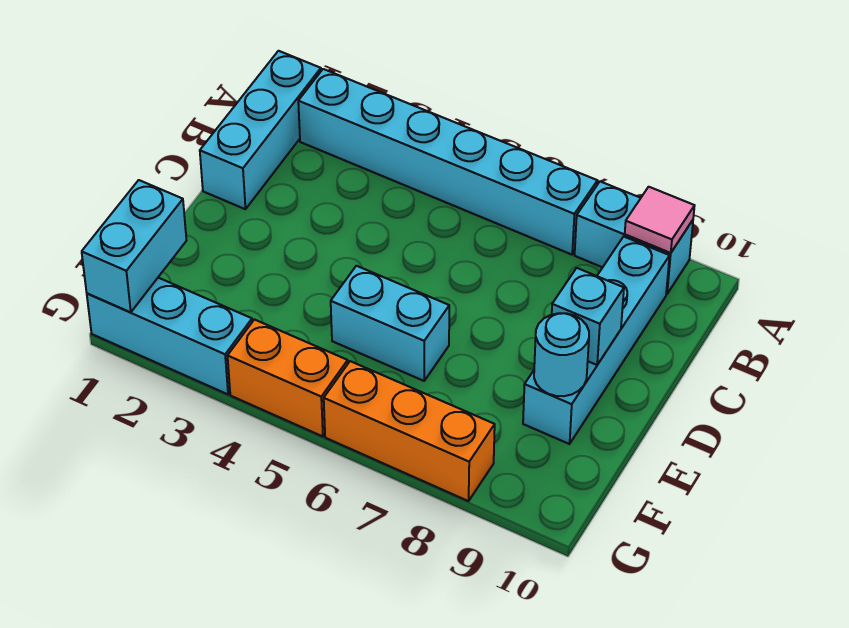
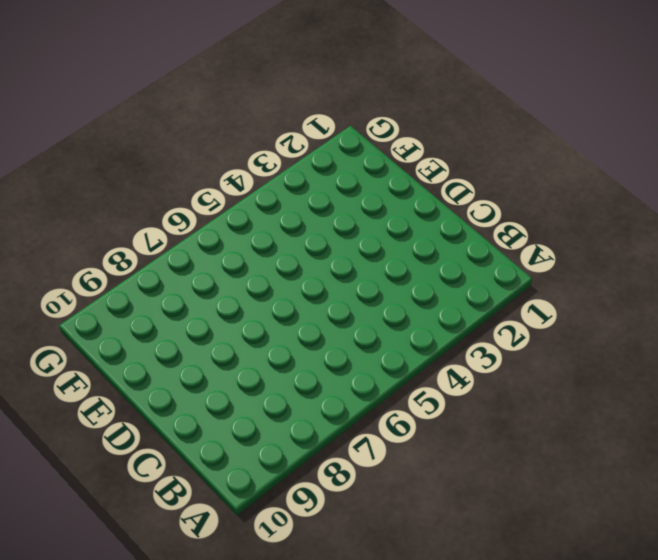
none -> cyan 1x3 brick [200,51,321,209]
none -> cyan 1x6 brick [298,69,597,255]
none -> cyan 1x2 brick [575,182,693,294]

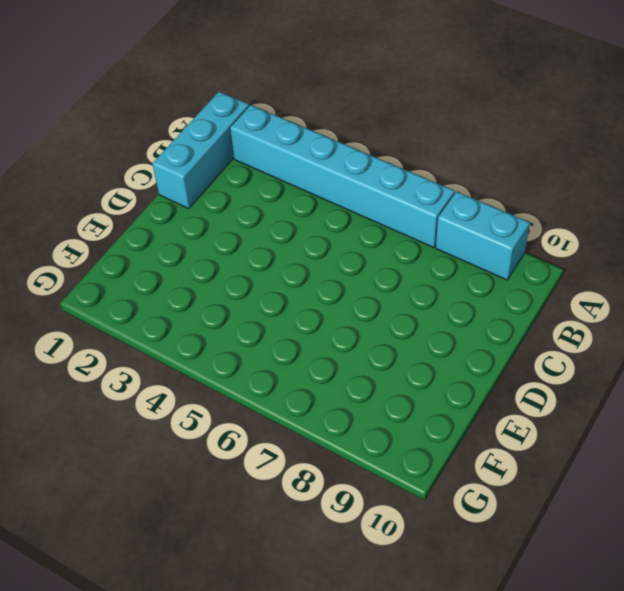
none -> cyan 1x4 brick [523,237,669,444]
none -> cyan 1x2 brick [331,266,449,381]
none -> cyan 1x3 brick [87,278,252,394]

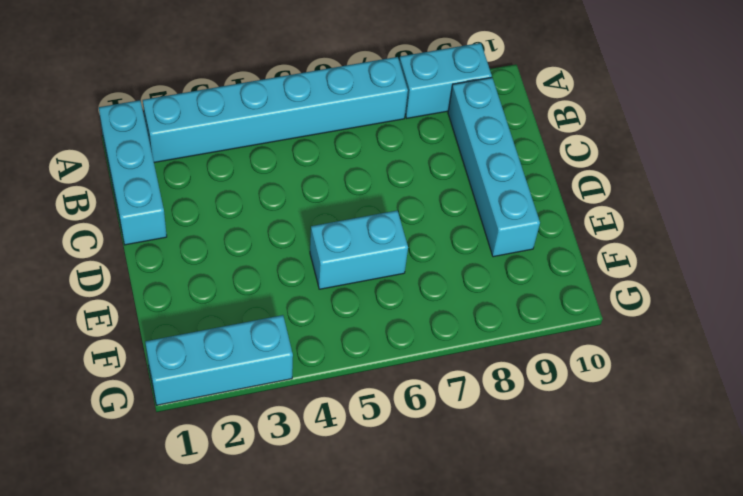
none -> orange 1x2 brick [228,320,348,436]
none -> orange 1x3 brick [324,361,495,501]
none -> pink 1x1 tile [625,187,695,253]

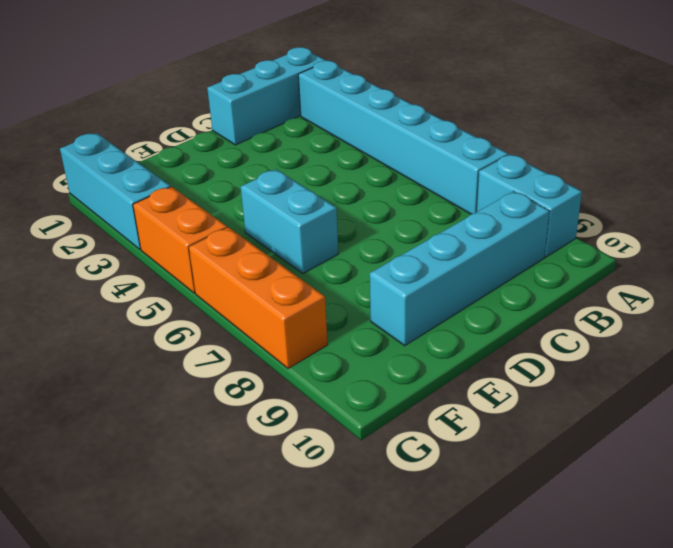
none -> pink 1x1 tile [625,187,695,253]
none -> cyan 1x1 brick [552,268,624,365]
none -> cyan 1x1 round brick [534,313,589,396]

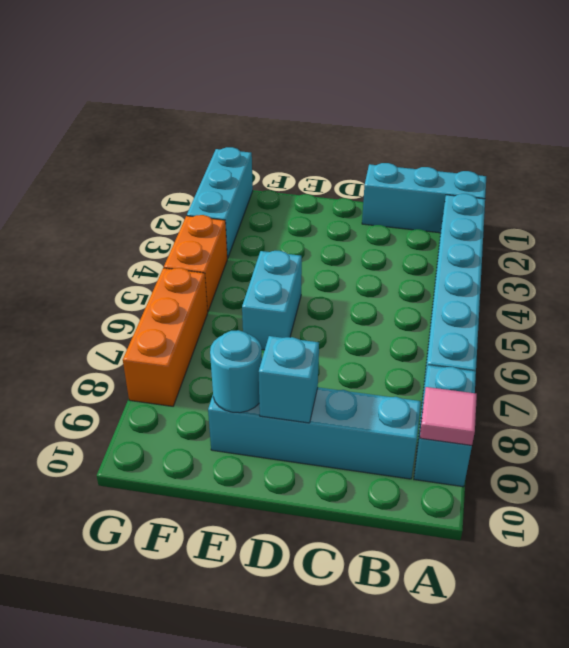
none -> cyan 1x2 brick [82,180,186,312]

